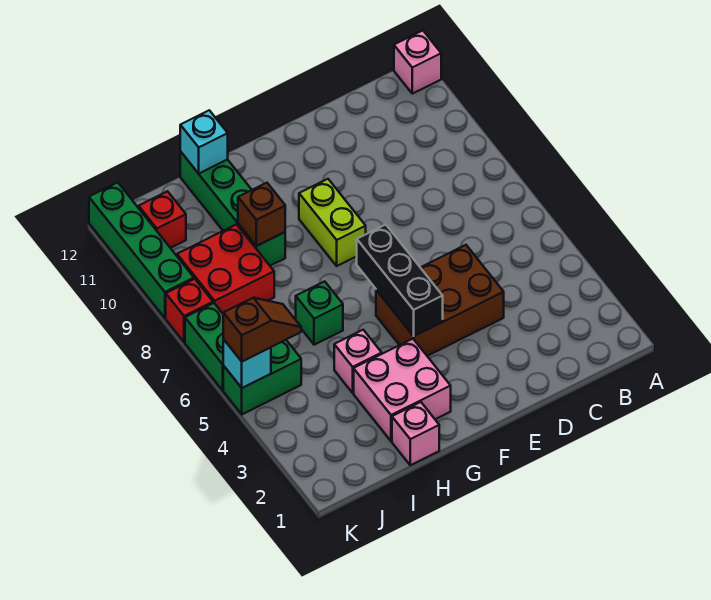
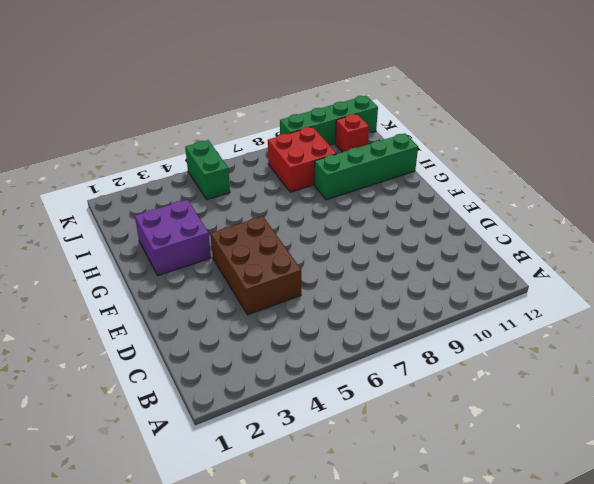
purple 2x2 brick [135,200,211,275] -> pink 2x2 brick [354,339,451,441]
none -> pink 1x1 brick [394,31,441,94]
none -> lime 1x2 brick [299,179,366,266]
none -> pink 1x1 brick [392,402,439,465]

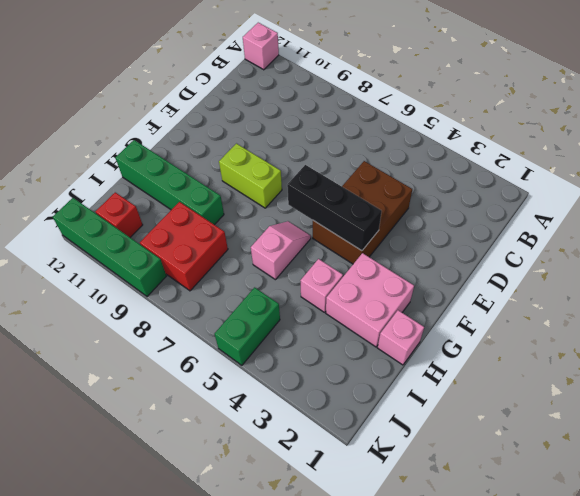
pink 1x2 slope [251,221,311,280] -> green 1x1 brick [296,281,343,345]
none -> green 1x2 brick [185,303,224,390]
none -> red 1x1 brick [166,279,213,342]
none -> brown 1x1 brick [238,183,285,246]

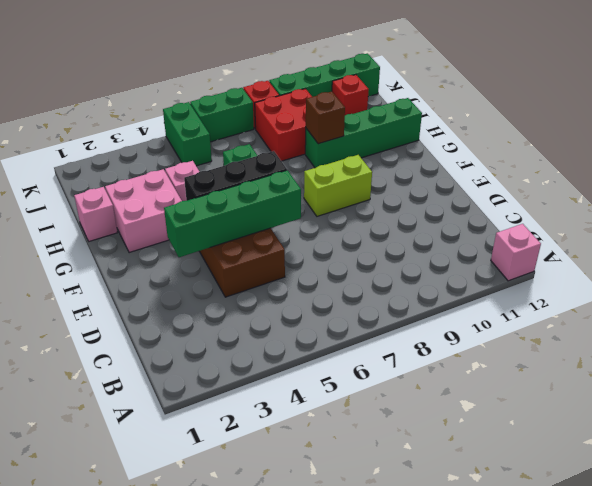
green 1x4 brick [164,170,301,257] -> none
none -> cyan 1x1 brick [180,110,228,174]
none -> cyan 1x1 brick [223,339,271,388]
none -> brown 1x2 slope [223,298,301,361]

